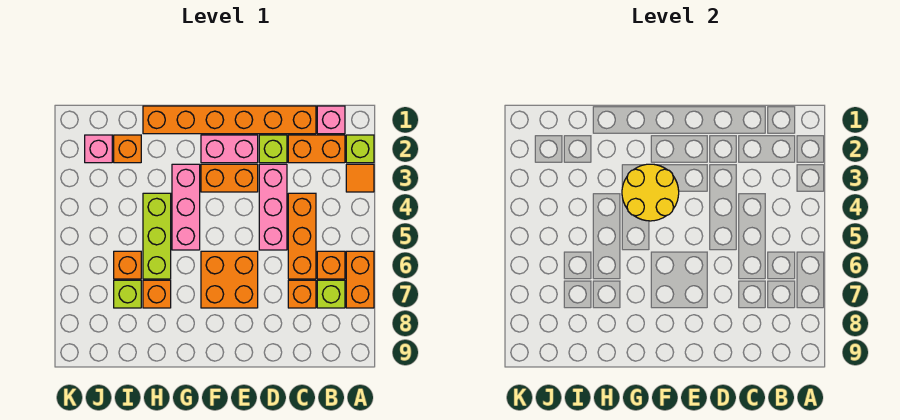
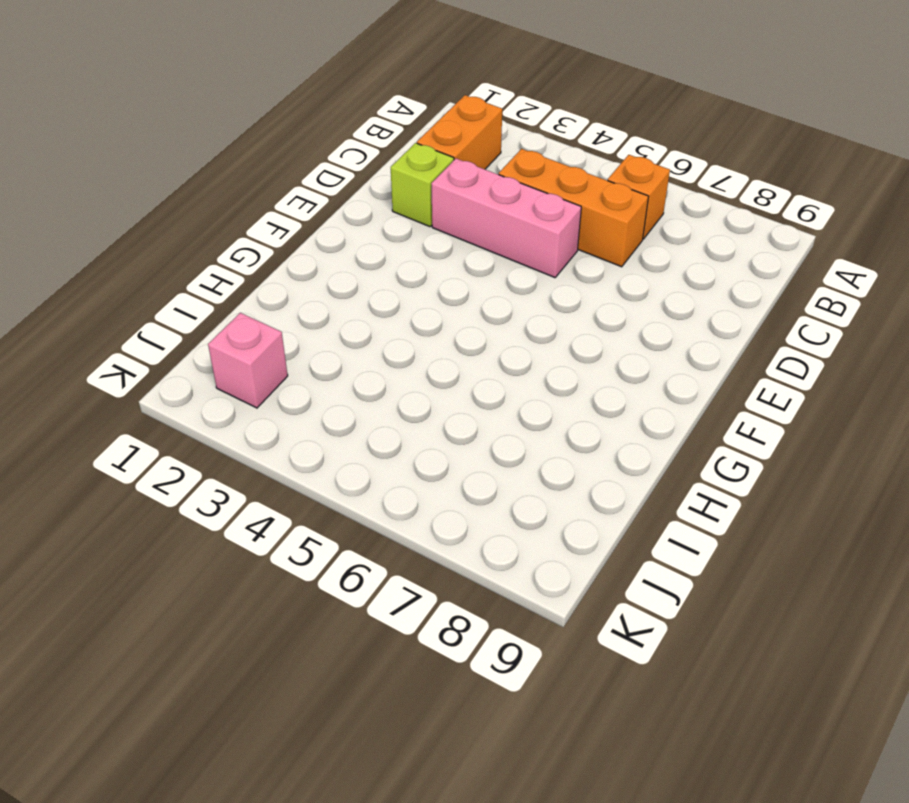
none -> lime 1x1 brick [346,135,374,163]
none -> orange 1x1 tile [346,164,374,192]
none -> orange 1x2 brick [346,251,374,308]

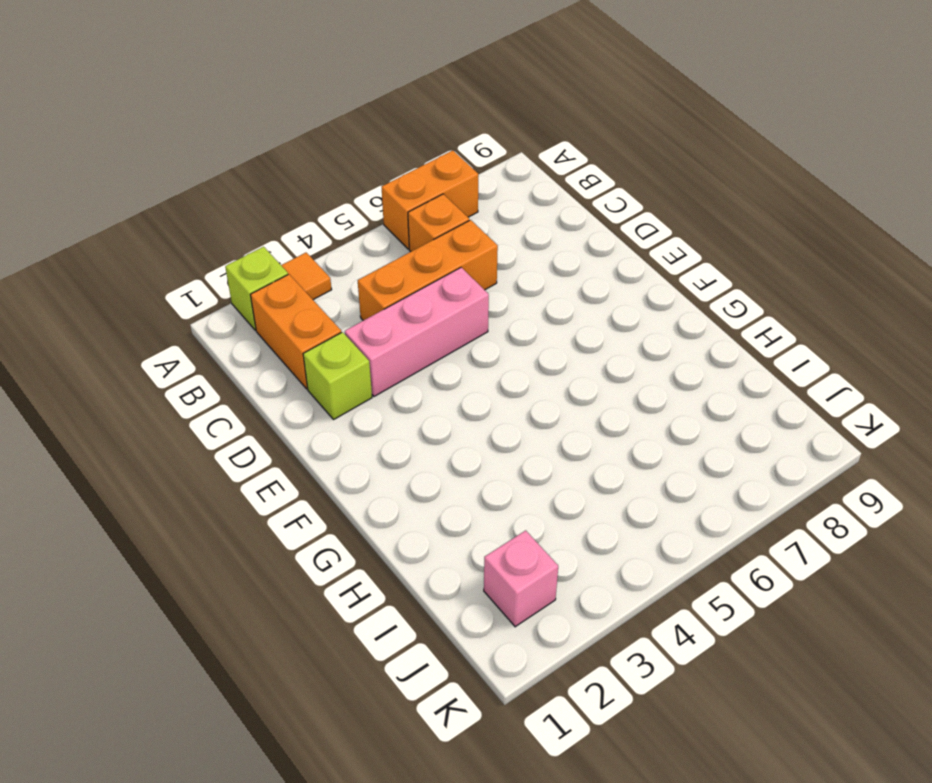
none -> pink 1x1 brick [317,106,345,134]
none -> lime 1x1 brick [317,280,345,308]
none -> orange 1x6 brick [143,106,316,134]

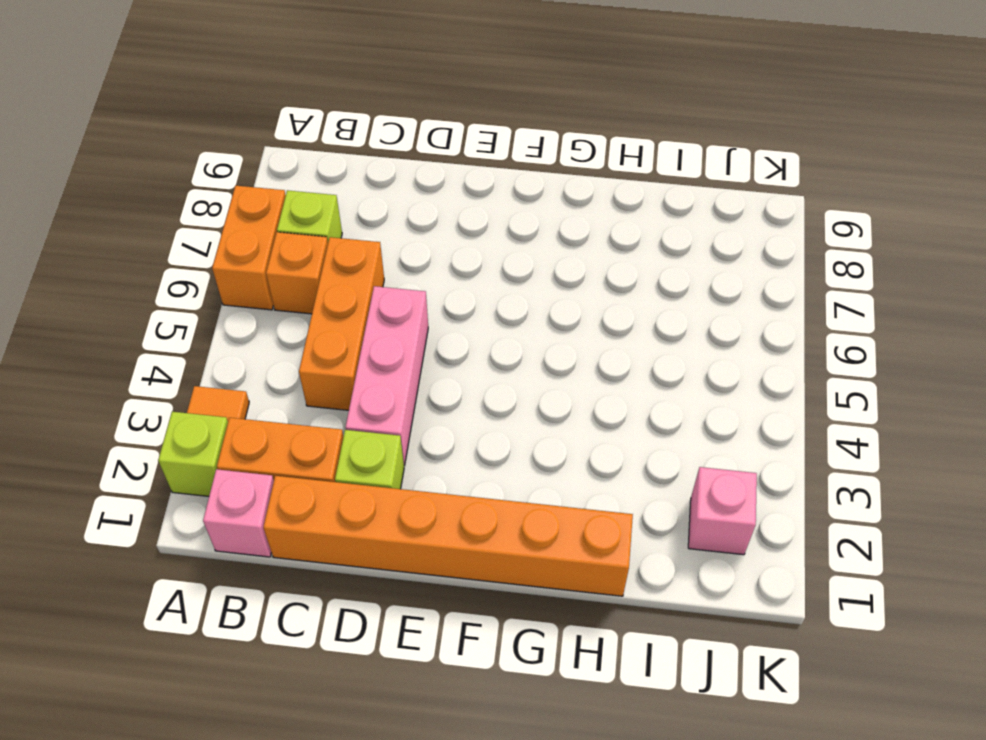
none -> orange 1x1 brick [288,280,316,308]
none -> pink 1x2 brick [201,135,258,163]
none -> orange 1x2 brick [201,164,258,192]

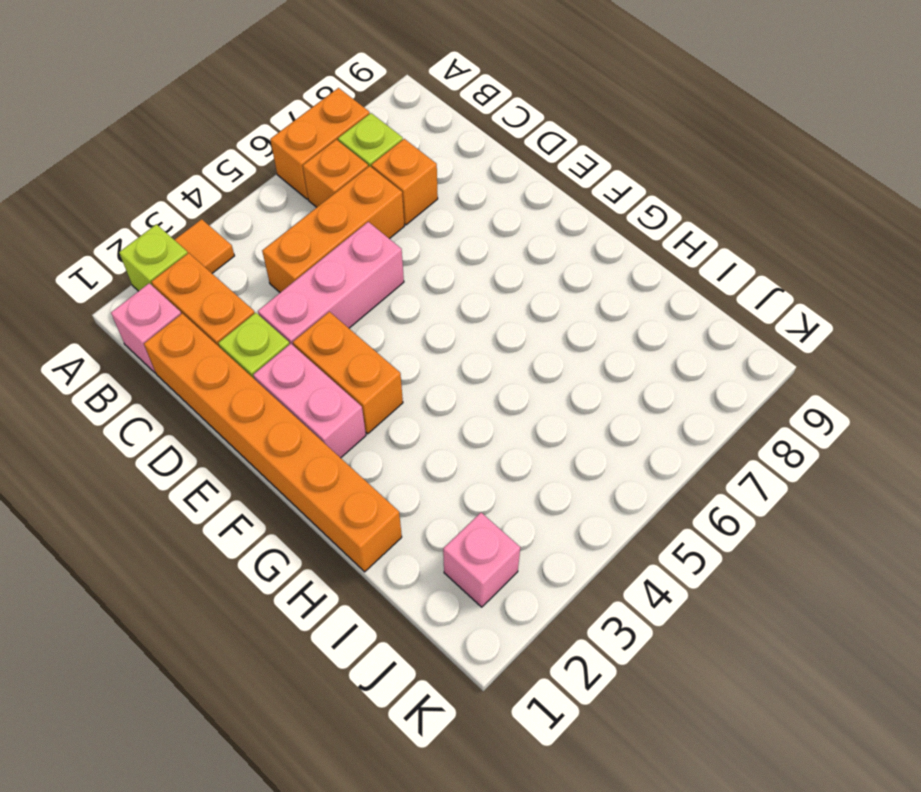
none -> orange 2x2 brick [201,251,258,308]
none -> pink 1x3 brick [172,164,200,250]
none -> lime 1x3 brick [143,193,171,279]

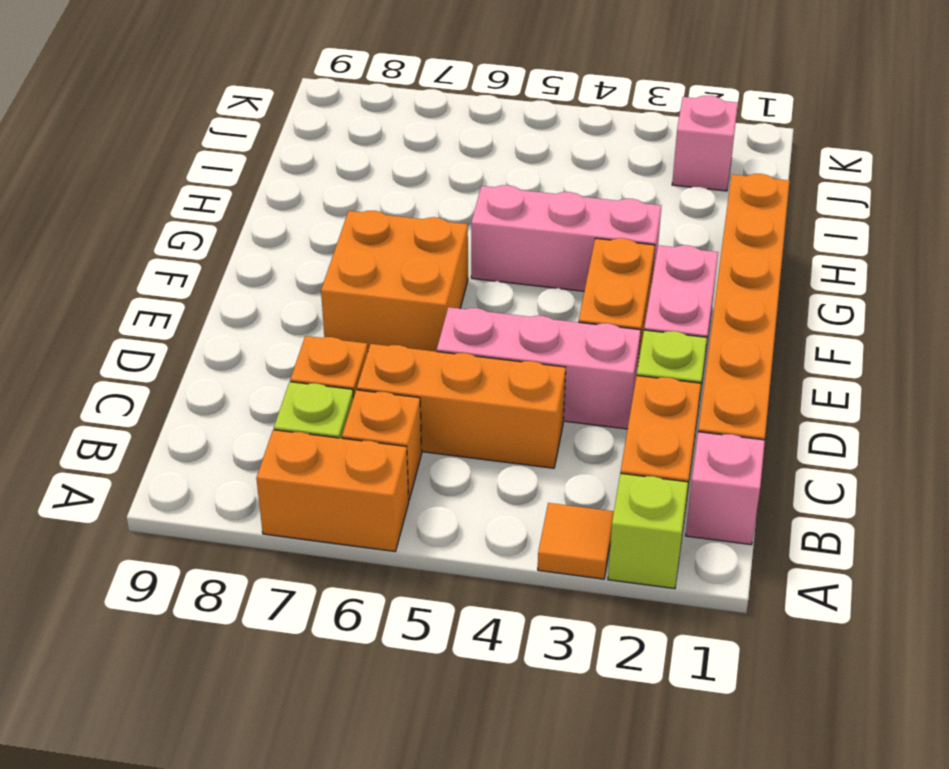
none -> lime 1x3 brick [143,193,171,279]
none -> orange 1x1 brick [143,280,171,308]
none -> orange 1x1 brick [114,135,141,163]

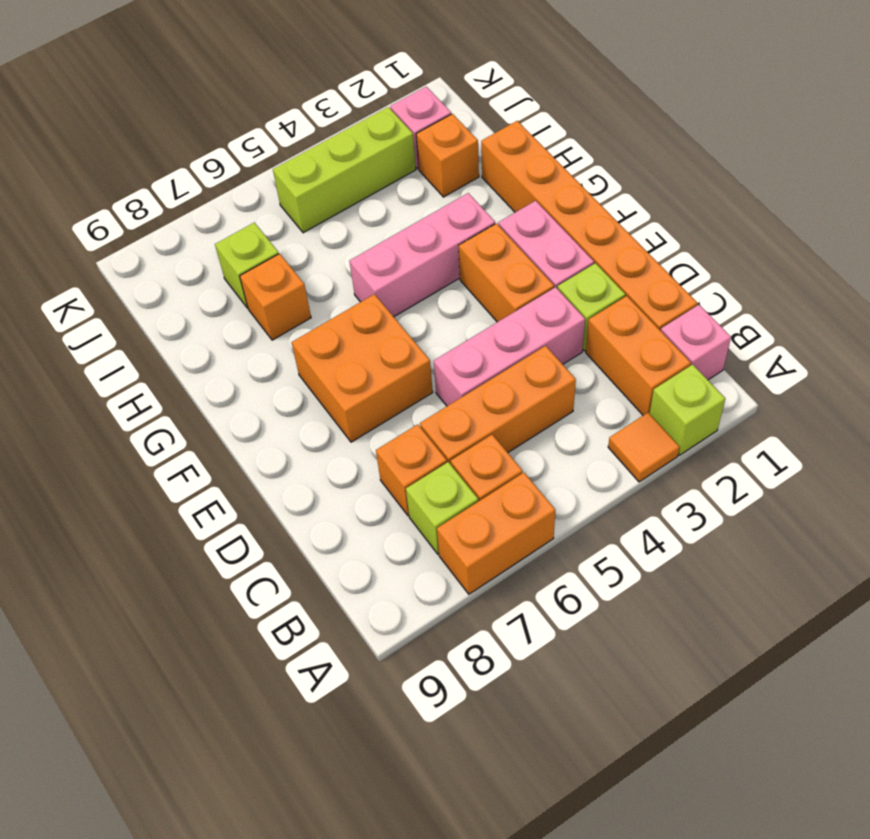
lime 1x3 brick [273,107,416,233] -> lime 1x3 brick moved to [143,193,171,279]
none -> orange 1x1 brick [114,251,141,279]
none -> yellow 2x2 round brick [622,164,679,221]

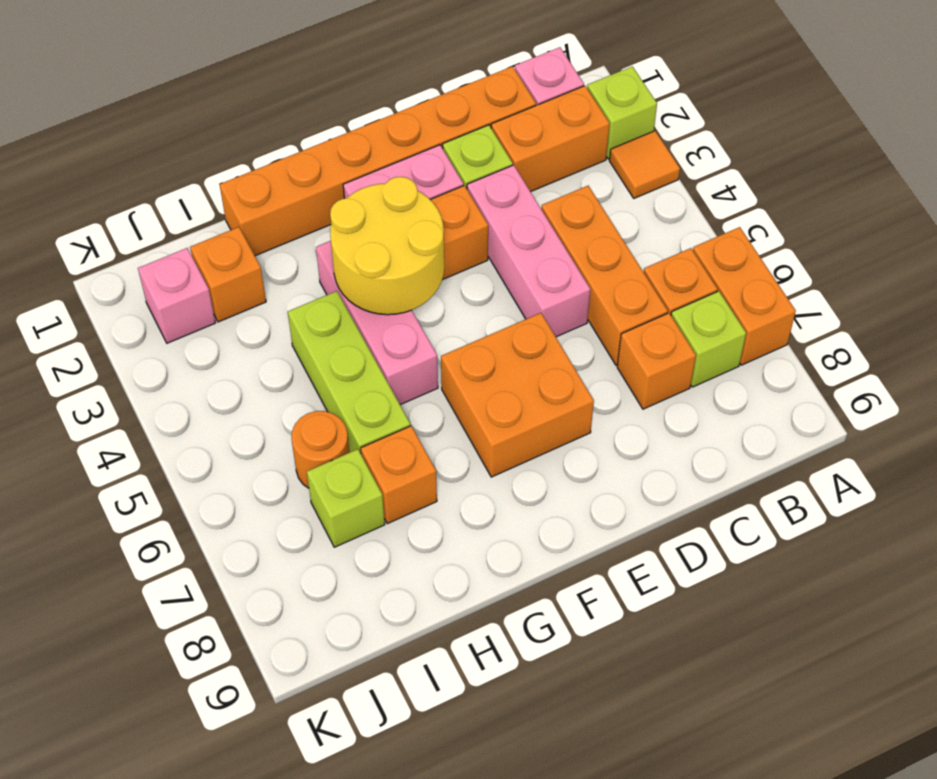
orange 1x1 round brick [291,411,350,488] -> orange 1x1 brick [114,251,141,279]

